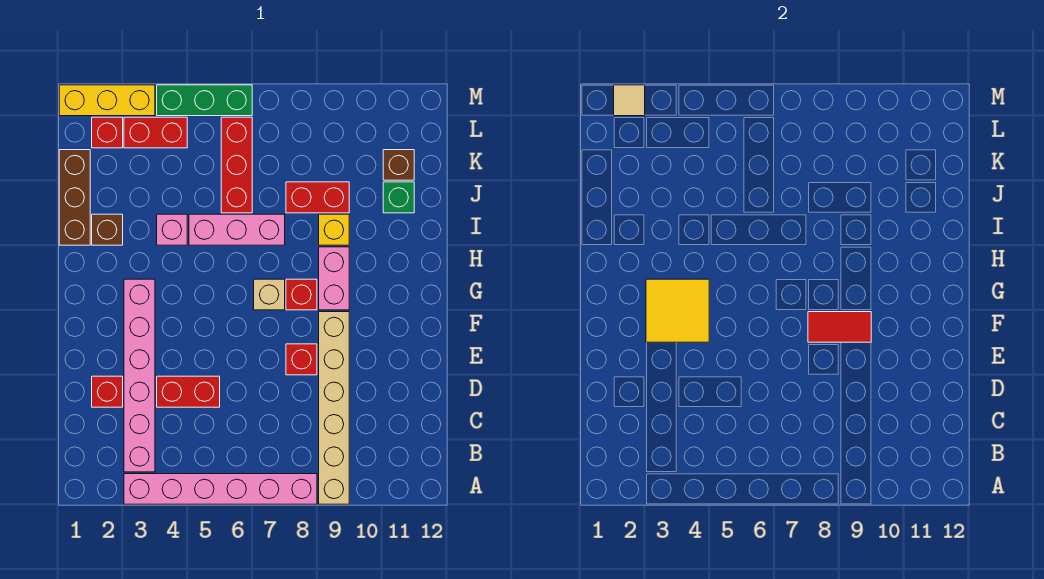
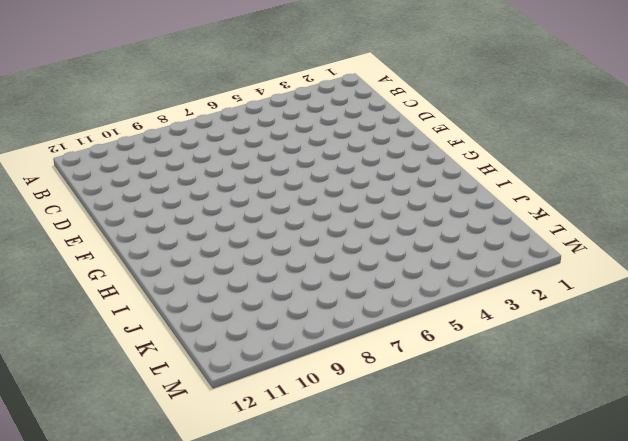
none -> pink 1x6 brick [124,474,317,504]
none -> tan 1x6 brick [319,312,349,504]
none -> pink 1x6 brick [124,279,155,472]

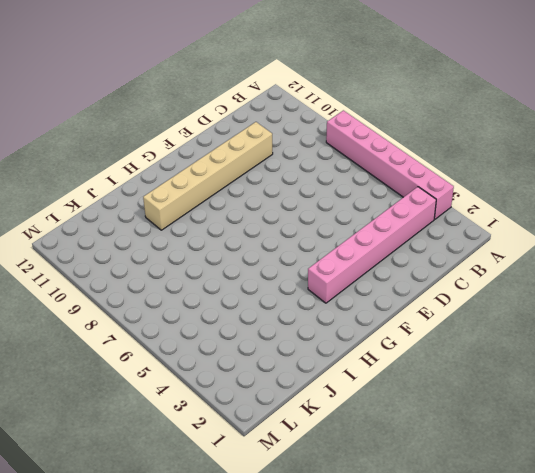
tan 1x6 brick [143,122,273,230] -> tan 1x6 brick moved to [319,312,349,504]
none -> red 1x1 brick [92,376,123,407]
none -> red 1x2 brick [157,376,220,407]
none -> red 1x1 brick [286,344,317,375]

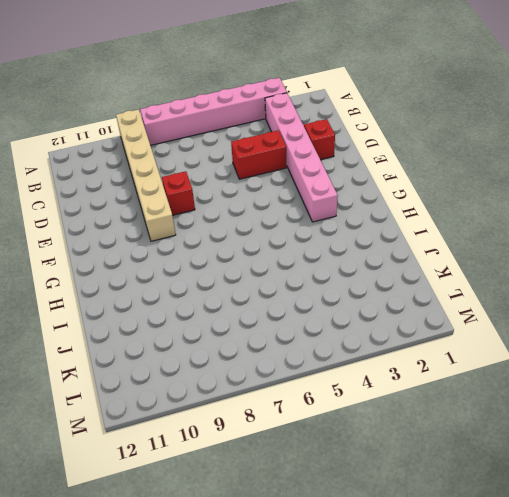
none -> tan 1x1 brick [254,279,285,310]
none -> red 1x1 brick [286,279,317,310]
none -> pink 1x2 brick [319,247,349,310]

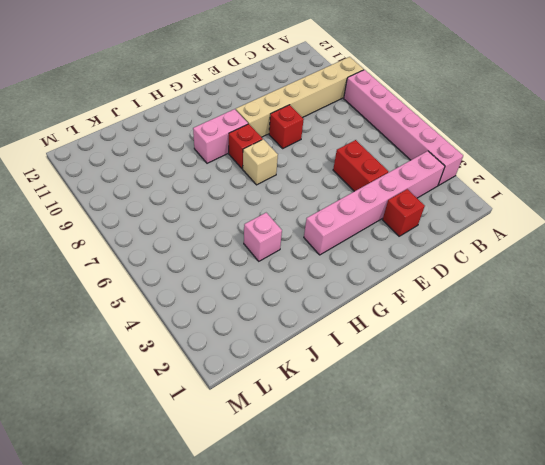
none -> brown 1x3 brick [59,150,90,245]
none -> brown 1x1 brick [92,214,123,245]
none -> pink 1x3 brick [189,214,285,245]

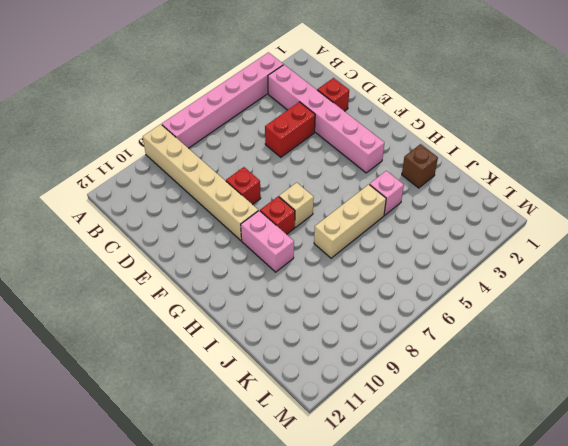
tan 1x3 brick [314,184,386,258] -> pink 1x3 brick [189,214,285,245]
none -> brown 1x3 brick [59,150,90,245]
none -> yellow 1x1 brick [319,214,349,245]
none -> red 1x3 brick [221,117,252,213]

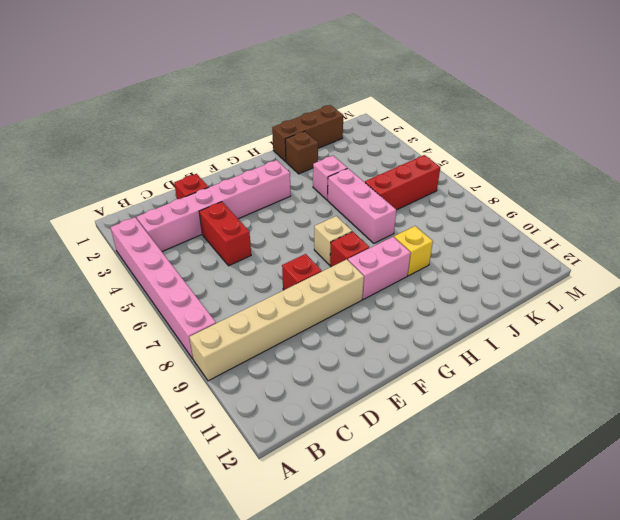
none -> red 1x2 brick [286,182,349,213]
none -> green 1x1 brick [383,182,414,213]
none -> brown 1x1 brick [383,150,414,180]

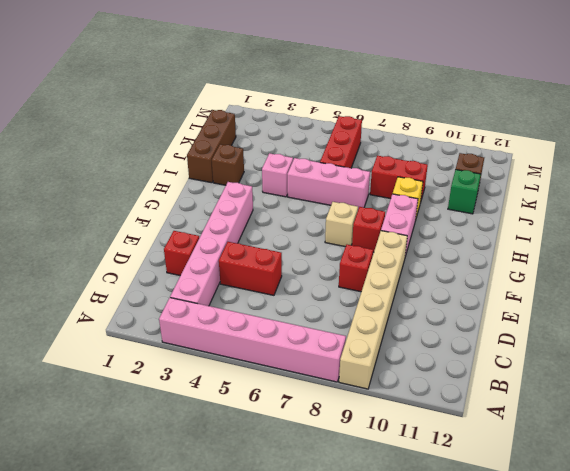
none -> red 1x1 brick [92,117,123,148]
none -> red 1x2 brick [124,117,187,148]
none -> yellow 1x3 brick [59,85,155,116]

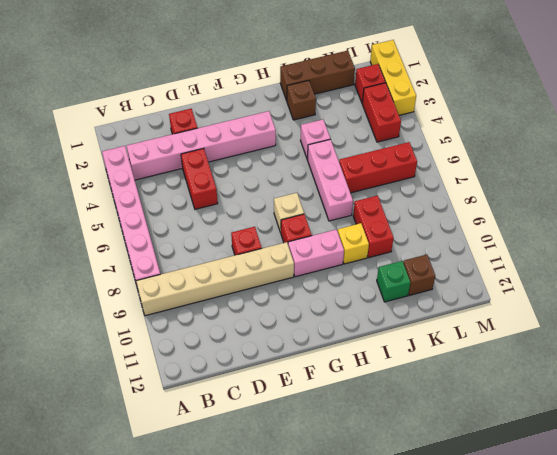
none -> green 1x3 brick [157,85,252,116]
none -> yellow 2x2 tile [646,279,709,342]
none -> red 1x2 tile [808,312,871,342]

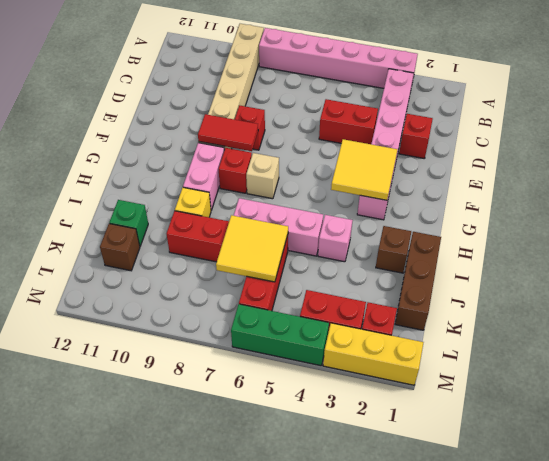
yellow 2x2 tile [216,215,288,282] -> none
none -> tan 1x1 tile [614,85,645,116]

